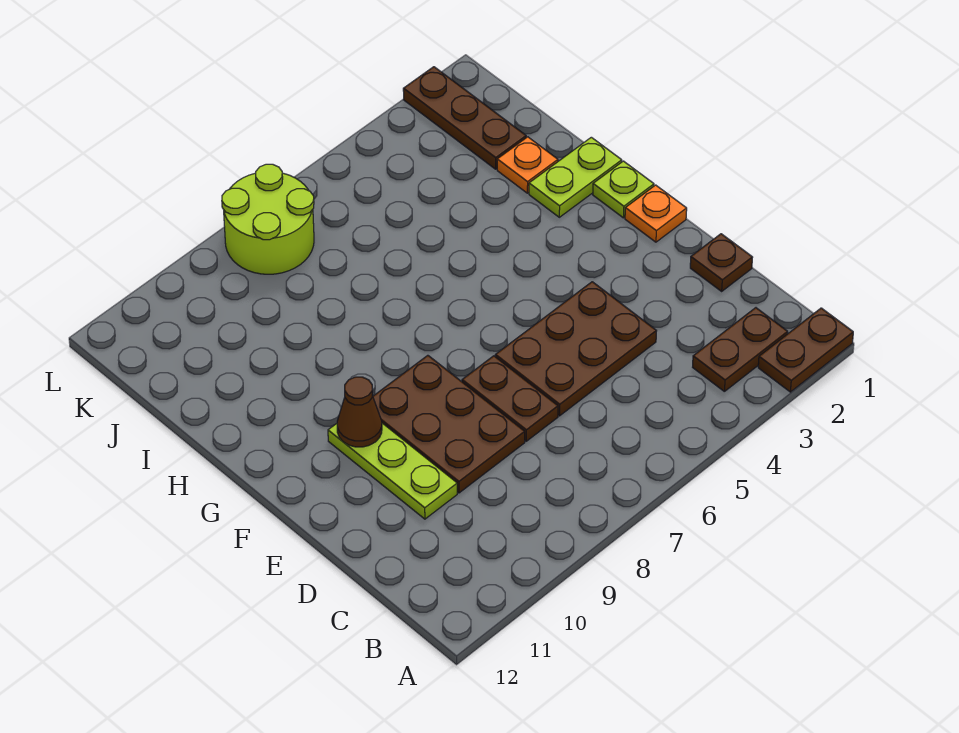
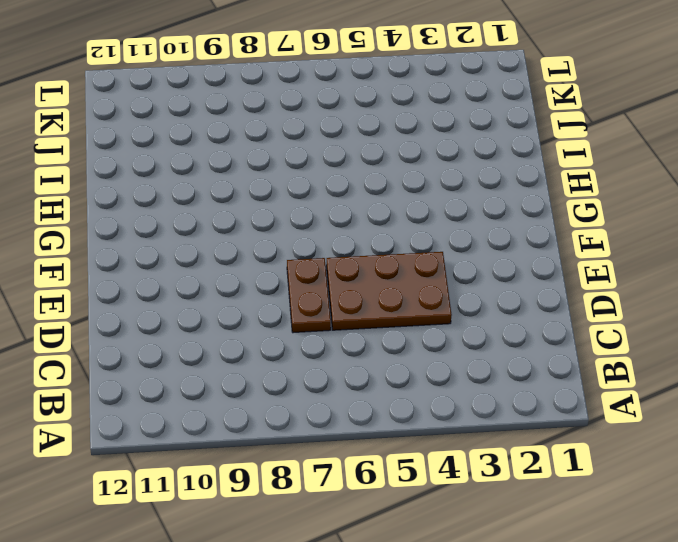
none -> brown 1x2 plate [758,308,853,392]
none -> brown 1x2 plate [693,308,788,391]
none -> brown 1x1 plate [690,234,753,291]

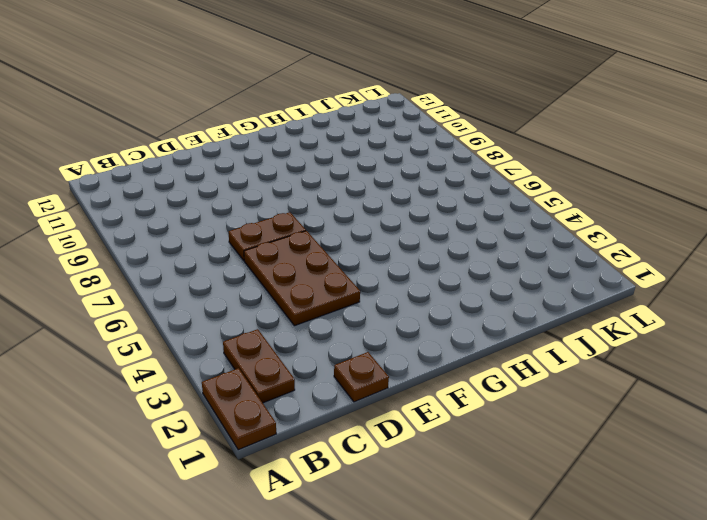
none -> brown 2x3 plate [373,355,525,493]
none -> lime 1x3 plate [328,423,457,519]
none -> orange 1x1 plate [625,185,687,242]

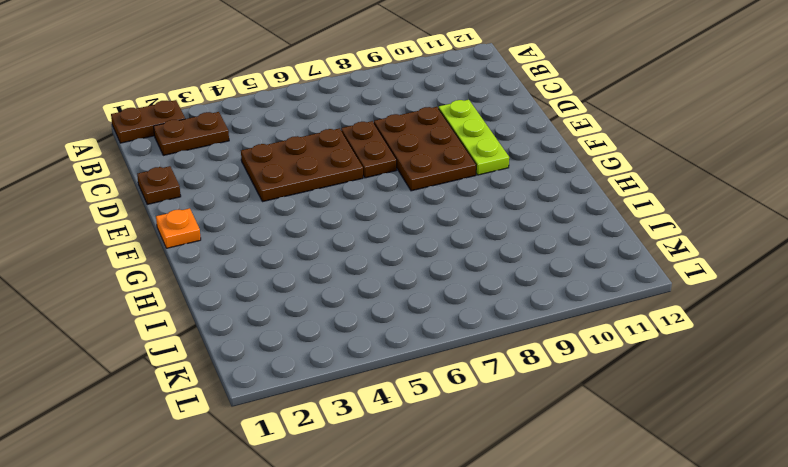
none -> lime 1x1 plate [593,161,654,218]
none -> lime 1x2 plate [529,137,622,217]
none -> orange 1x1 plate [497,137,558,193]

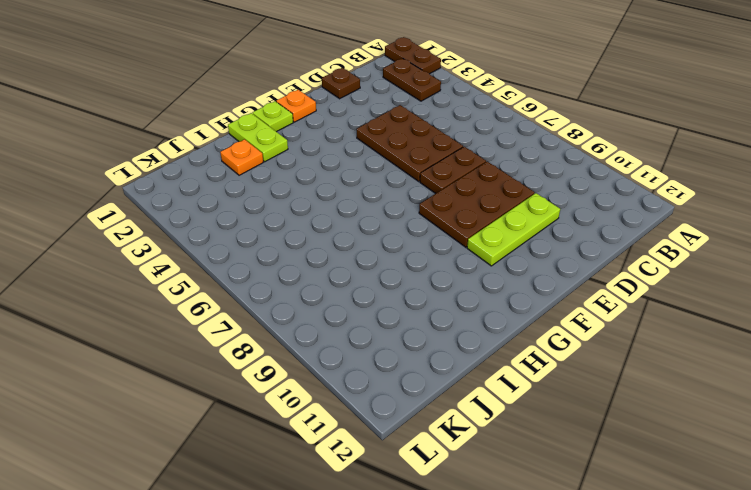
none -> brown 1x3 plate [403,67,526,169]
none -> lime 2x2 round brick [222,164,314,274]
none -> brown 1x1 cone [337,377,382,447]

